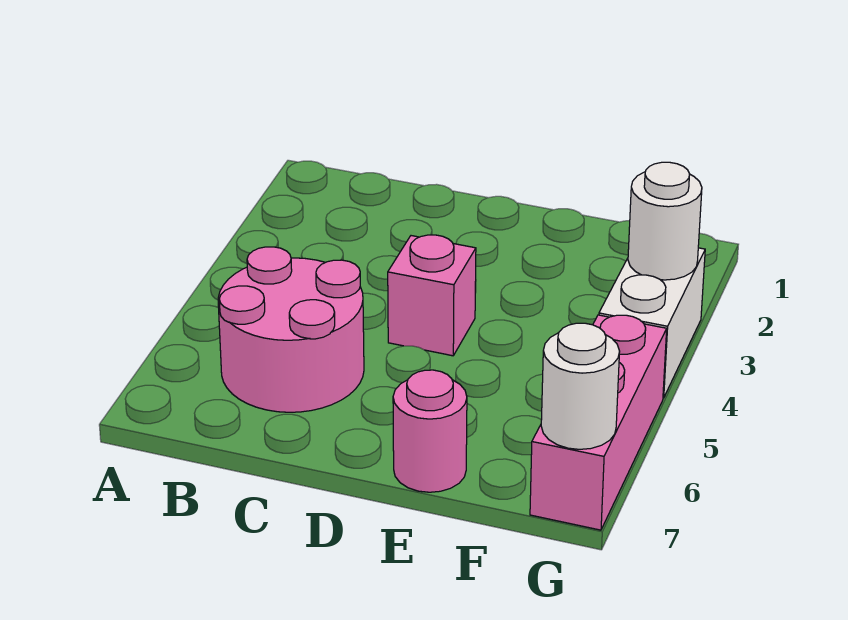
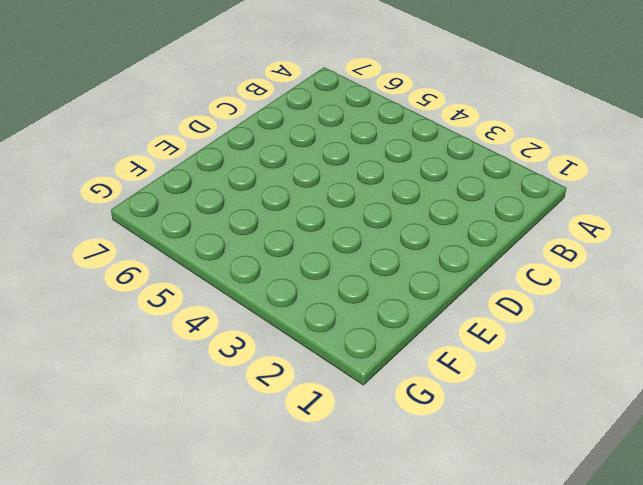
none -> pink 2x2 round brick [218,247,364,412]
none -> pink 1x1 brick [388,235,476,356]

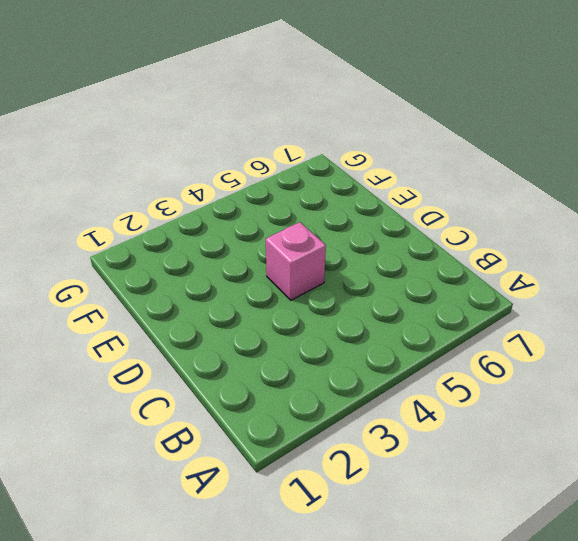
none -> pink 2x2 round brick [218,247,364,412]
none -> pink 1x1 round brick [393,370,467,492]

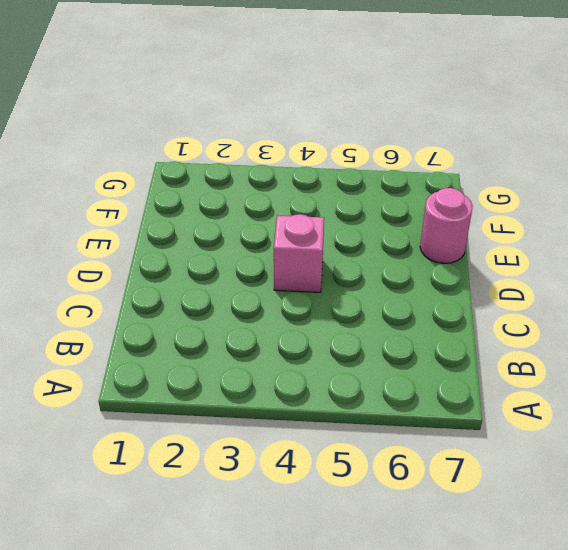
none -> pink 2x2 round brick [218,247,364,412]
none -> white 1x2 brick [599,248,705,398]

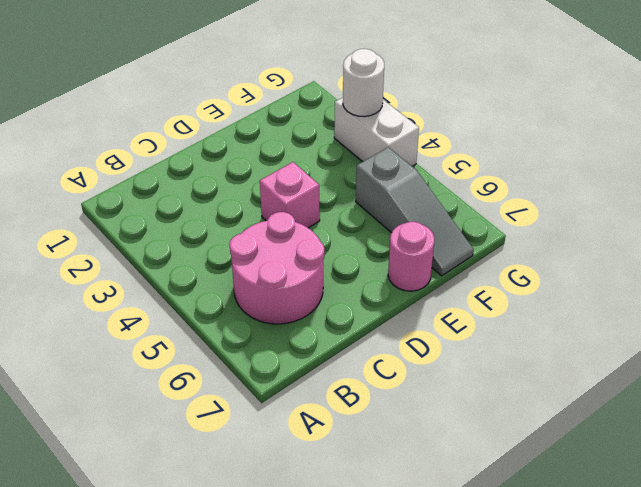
grey 1x3 slope [356,147,474,276] -> none
none -> pink 1x3 brick [530,315,667,530]
none -> white 1x1 round brick [541,323,620,449]

